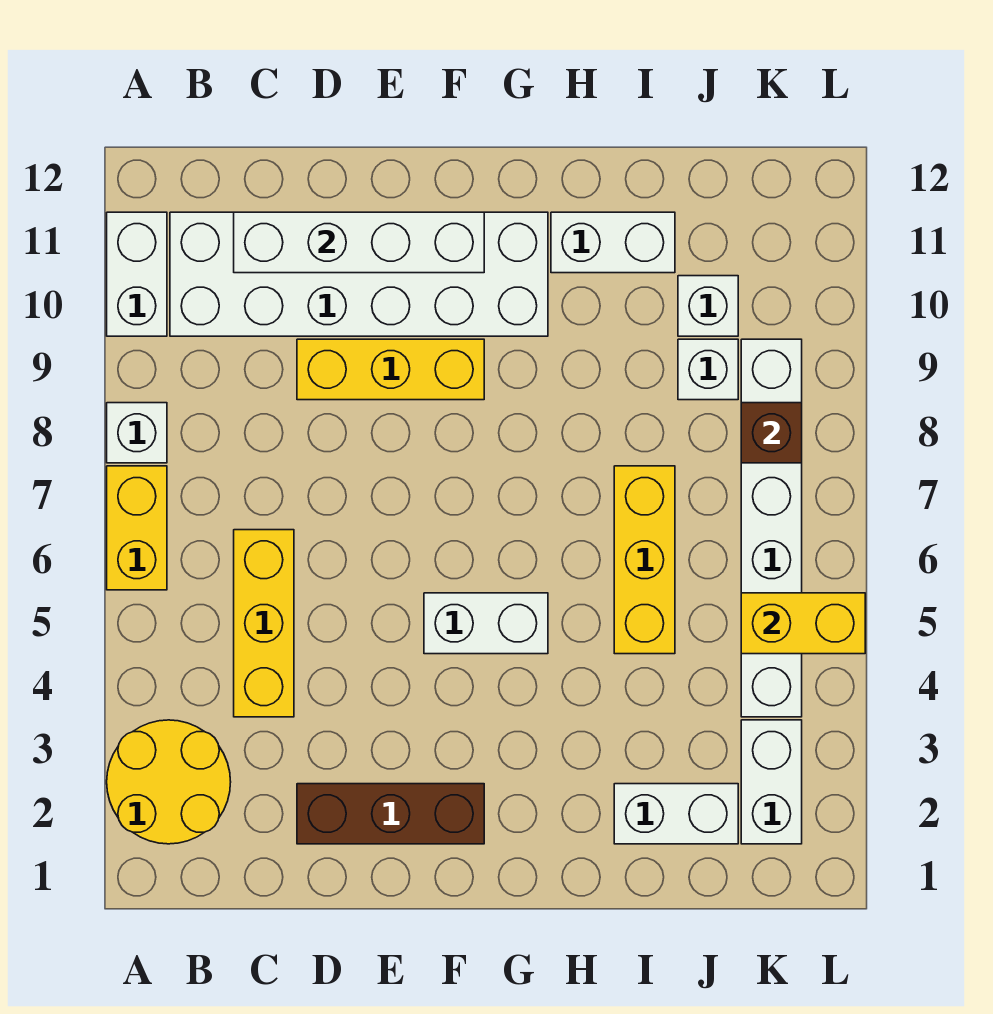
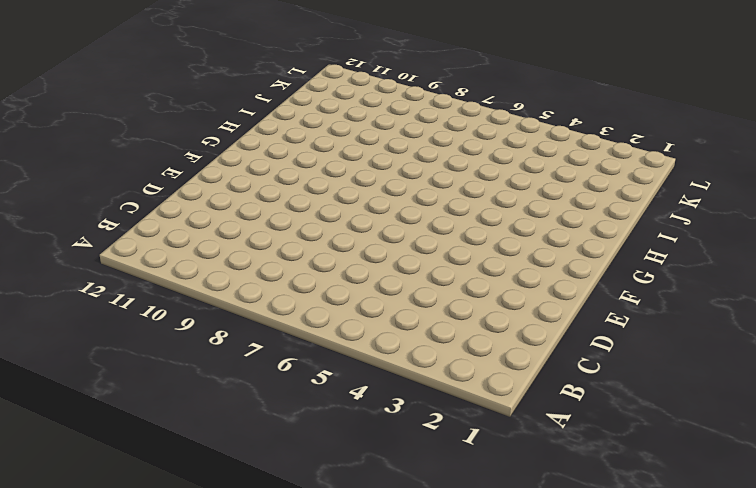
none -> yellow 2x2 round brick [107,720,231,844]
none -> yellow 1x2 brick [107,466,167,590]
none -> white 1x1 brick [107,403,167,463]

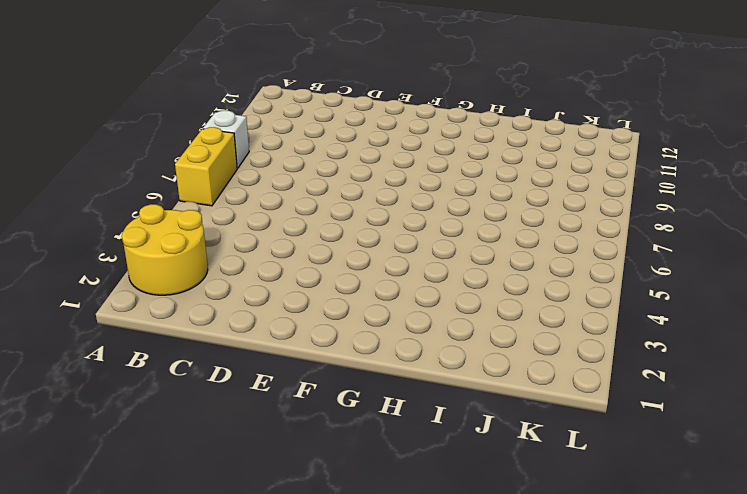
none -> white 1x2 brick [107,212,167,336]
none -> white 2x6 brick [170,212,548,336]
none -> yellow 1x3 brick [234,530,294,717]

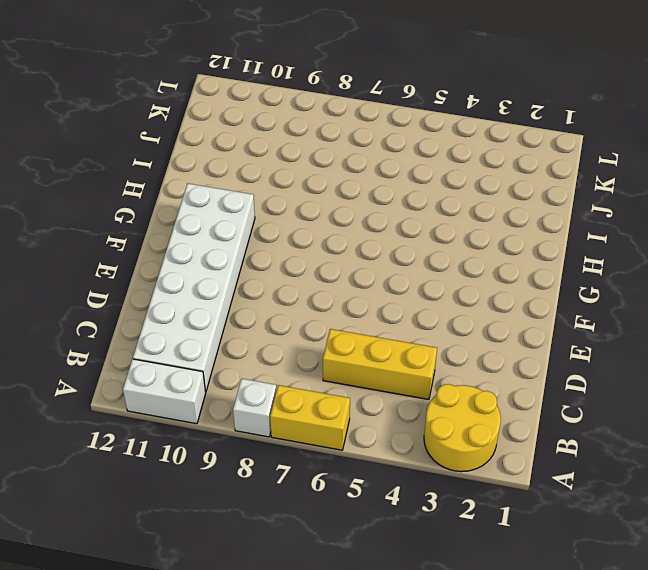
none -> brown 1x3 brick [297,784,484,844]
none -> yellow 1x3 brick [297,339,484,400]
none -> white 1x2 brick [424,593,548,654]

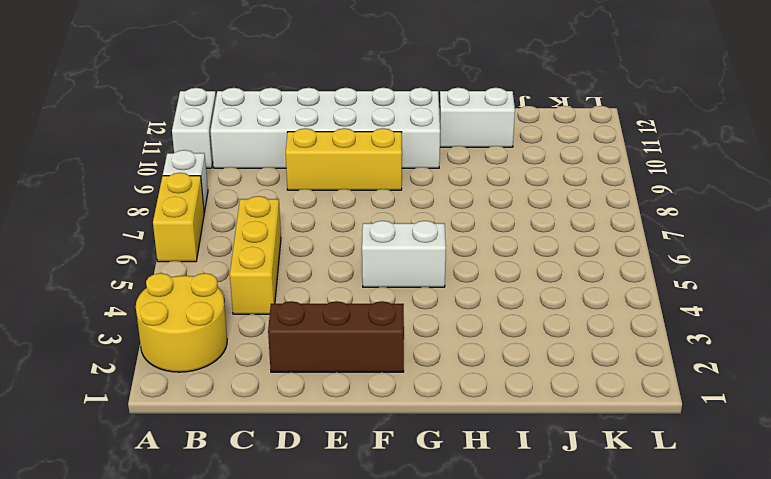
none -> white 1x2 brick [614,784,738,844]
none -> yellow 1x3 brick [614,466,675,654]
none -> white 1x1 brick [678,339,738,400]

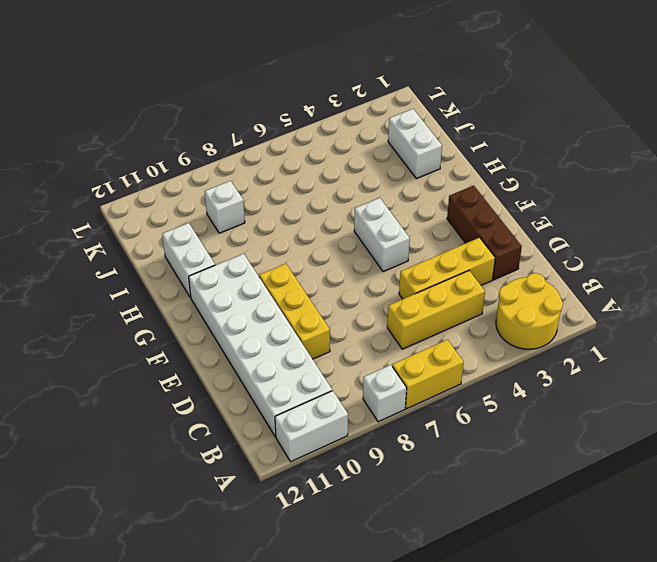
yellow 1x3 brick [399,238,495,299] -> yellow 1x3 brick moved to [614,466,675,654]
none -> white 1x1 brick [678,276,738,336]
none -> white 1x2 brick [741,720,802,844]
none -> white 1x6 brick [741,339,802,717]

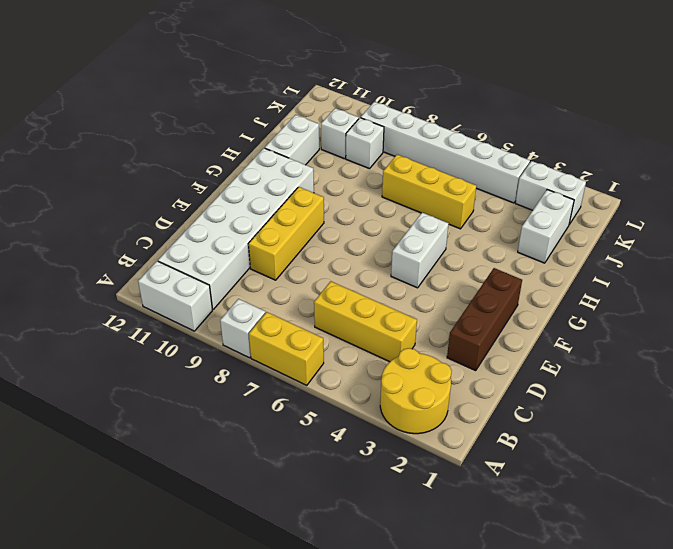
none -> white 1x4 brick [234,212,484,273]
none -> yellow 1x2 brick [741,593,865,654]
none -> brown 1x1 brick [741,403,802,463]

